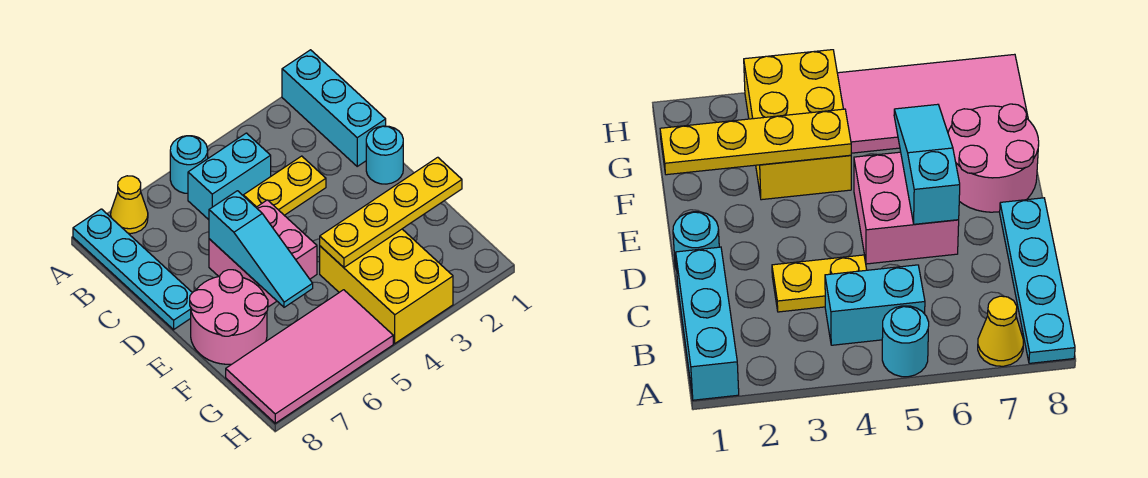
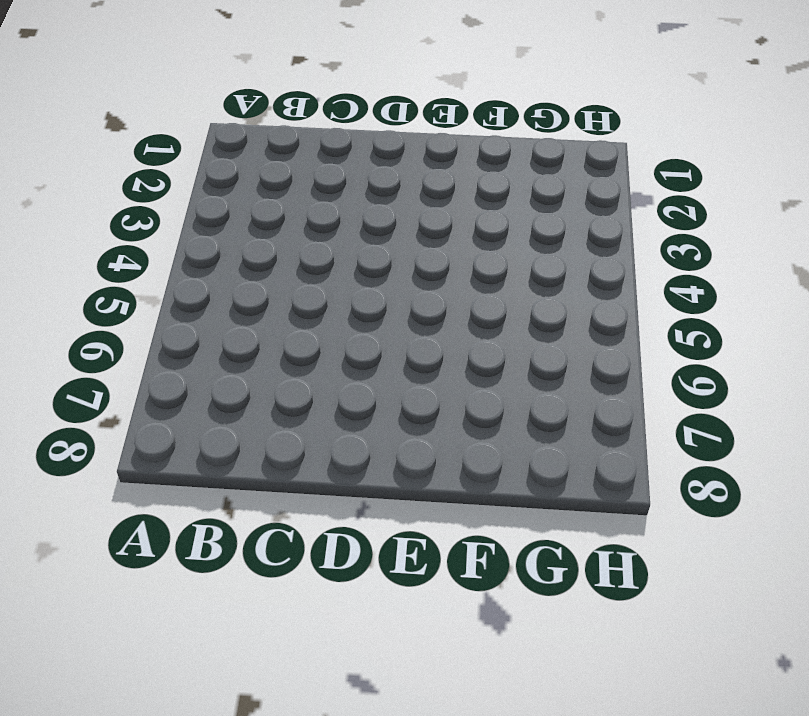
none -> cyan 1x3 brick [282,50,386,166]
none -> cyan 1x1 round brick [170,136,208,193]
none -> yellow 1x1 cone [111,176,148,234]

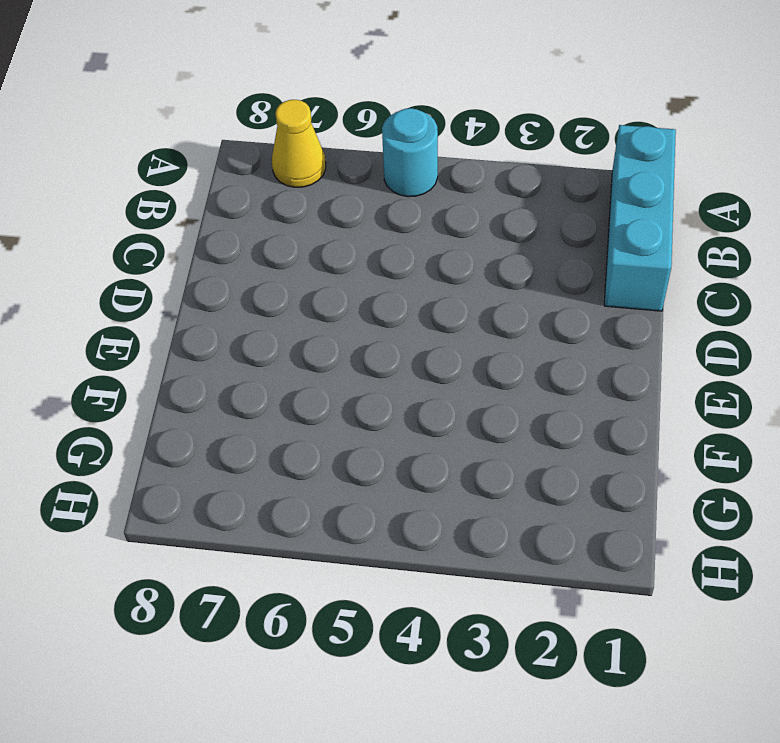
none -> cyan 1x4 plate [73,209,192,330]
none -> cyan 1x2 brick [188,133,271,220]
none -> yellow 1x2 plate [243,156,326,215]

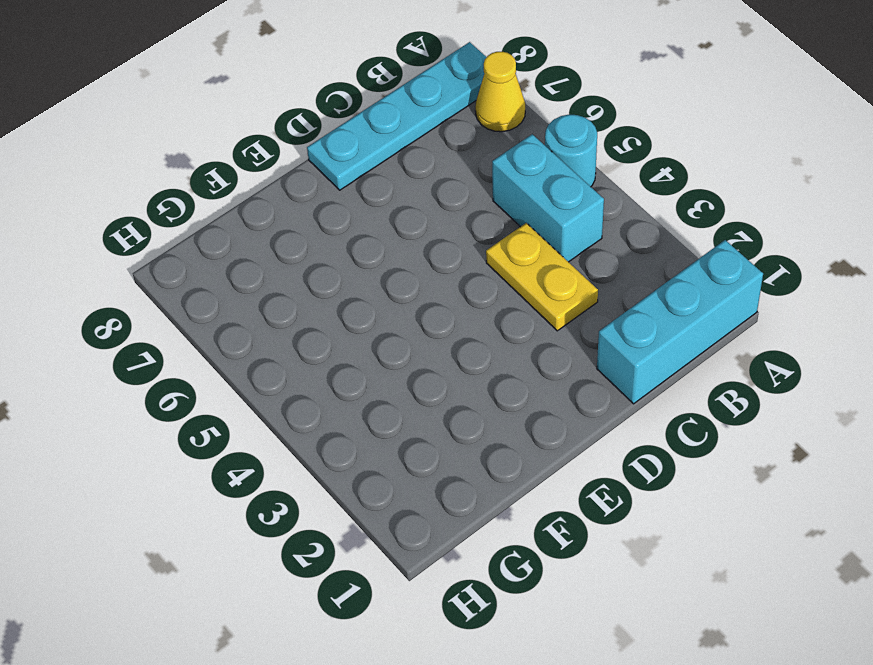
none -> cyan 1x1 round brick [366,126,403,184]
none -> pink 2x2 brick [209,200,317,307]
none -> pink 2x2 round brick [190,270,268,364]

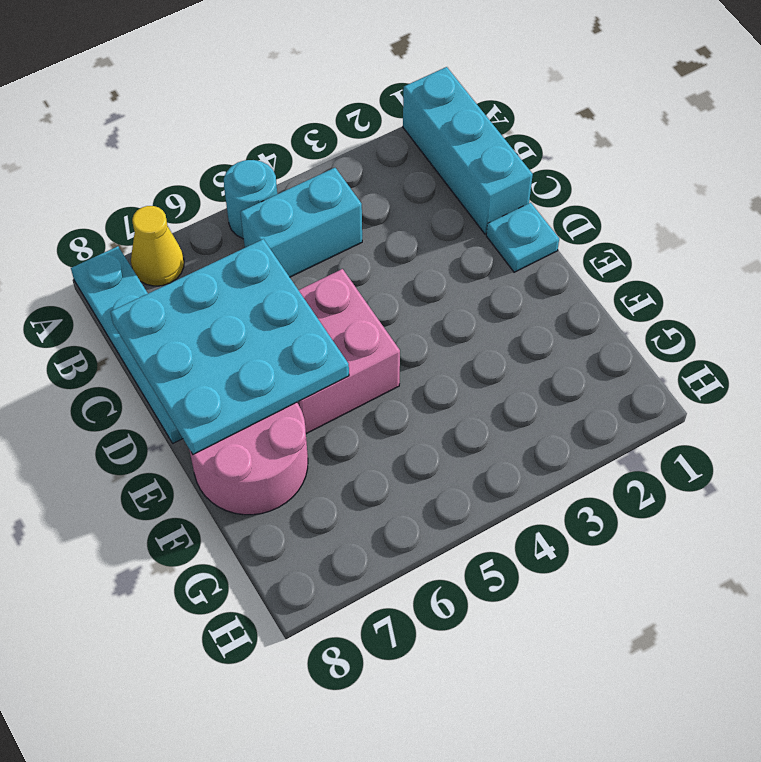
cyan 3x3 plate [111,239,349,454] -> cyan 1x3 slope [209,191,313,307]
cyan 1x1 plate [486,203,559,272] -> cyan 1x1 round brick [366,126,403,184]
none -> yellow 1x2 plate [243,156,326,215]
none -> yellow 2x3 brick [320,229,453,343]
none -> pink 2x4 tile [226,290,393,423]

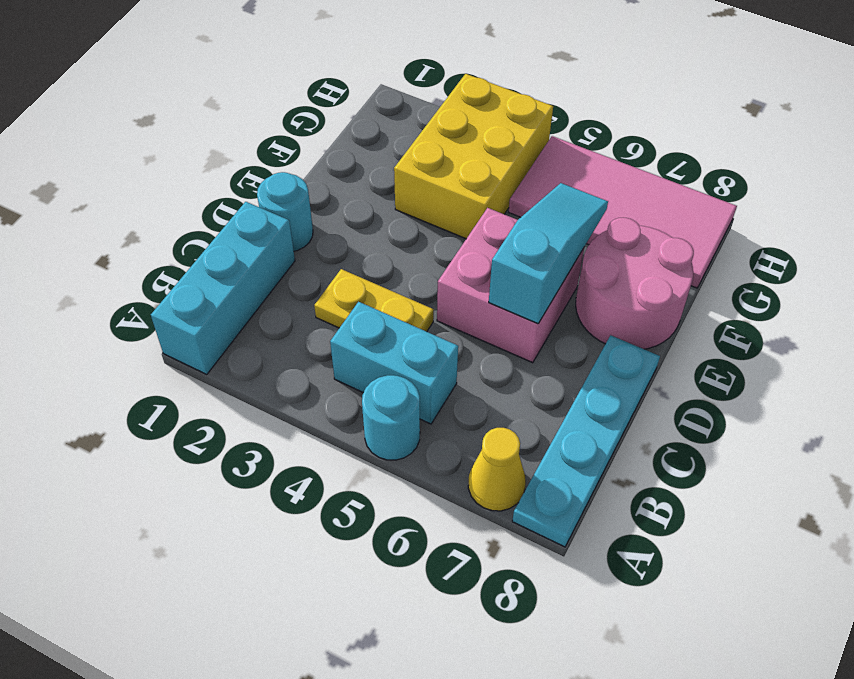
none -> yellow 1x4 plate [320,157,462,267]

